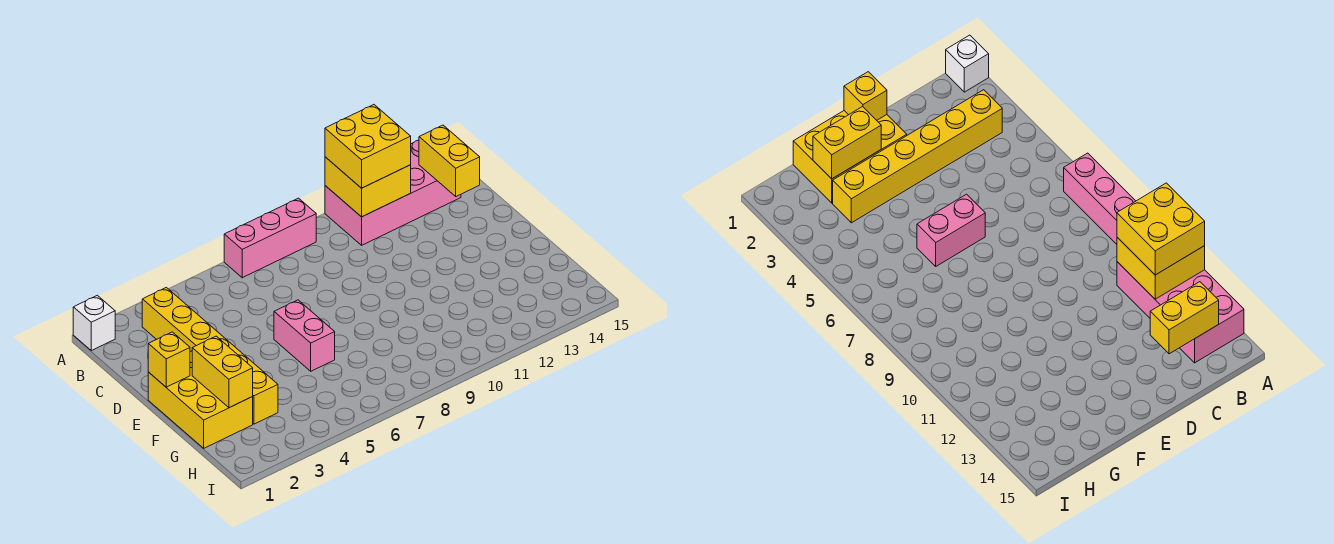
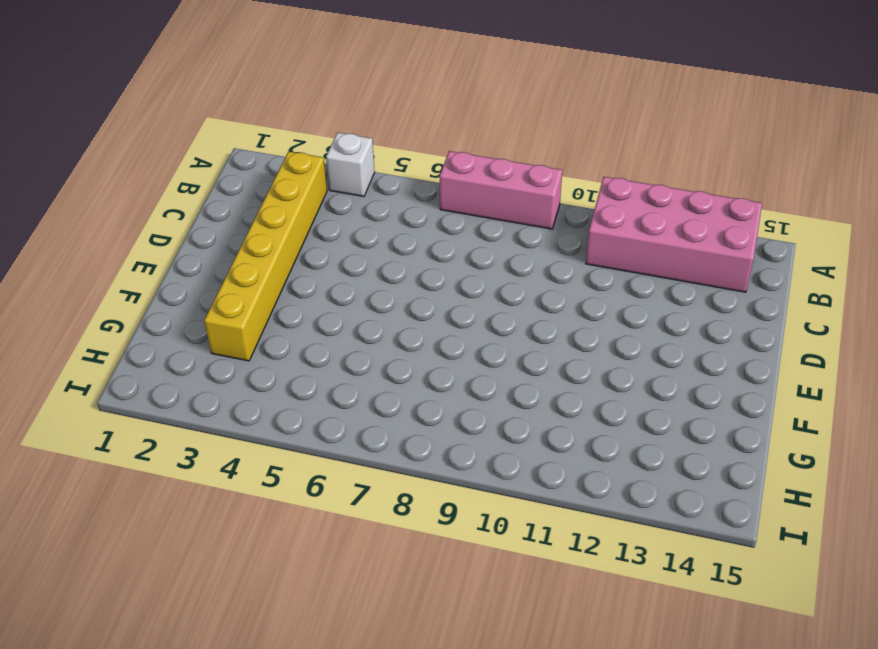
white 1x1 brick [326,133,375,196] -> white 1x1 brick moved to [73,295,115,350]
none -> yellow 2x3 brick [148,351,253,448]
none -> pink 1x2 brick [274,300,335,371]

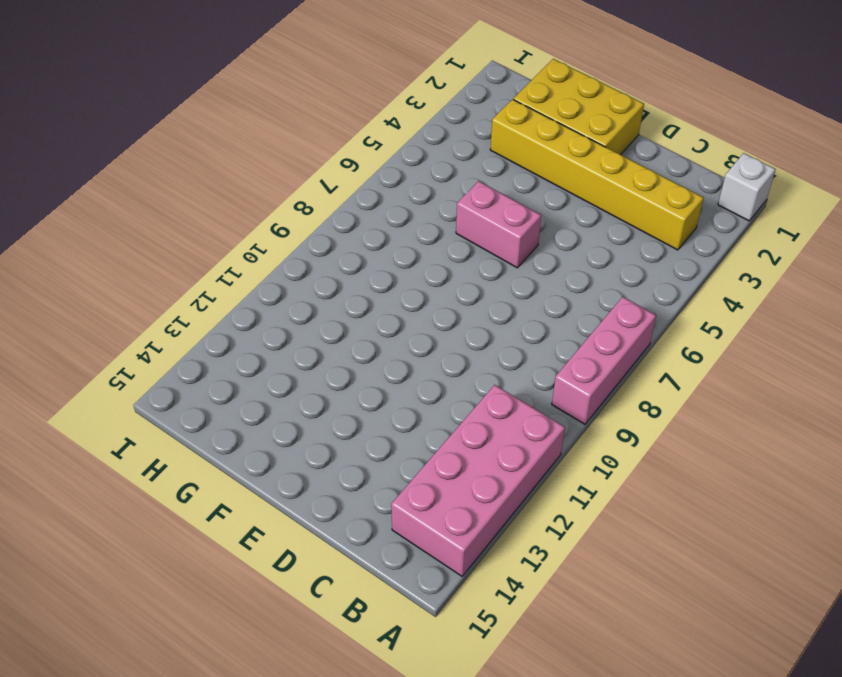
none -> yellow 2x2 brick [325,157,411,217]
none -> yellow 1x2 brick [419,125,480,196]

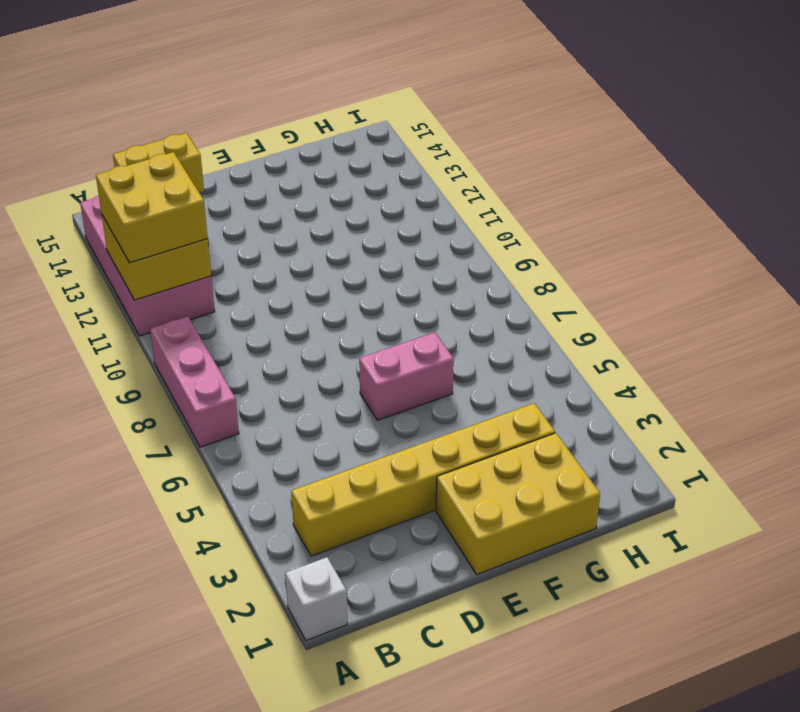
none -> yellow 1x1 brick [148,332,190,387]
none -> yellow 1x2 brick [192,336,253,408]

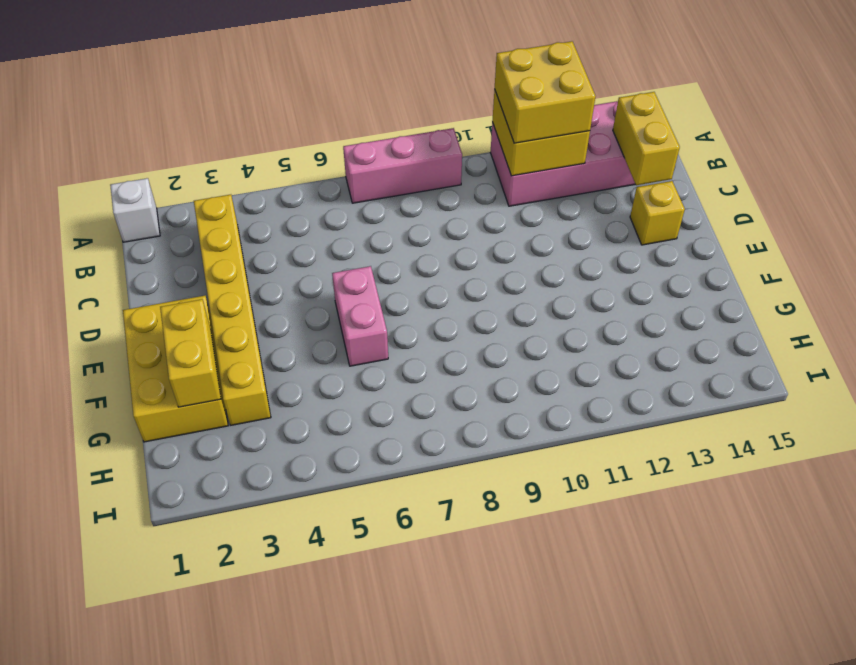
yellow 1x1 brick [630,181,685,245] -> yellow 1x1 brick moved to [148,332,190,387]

